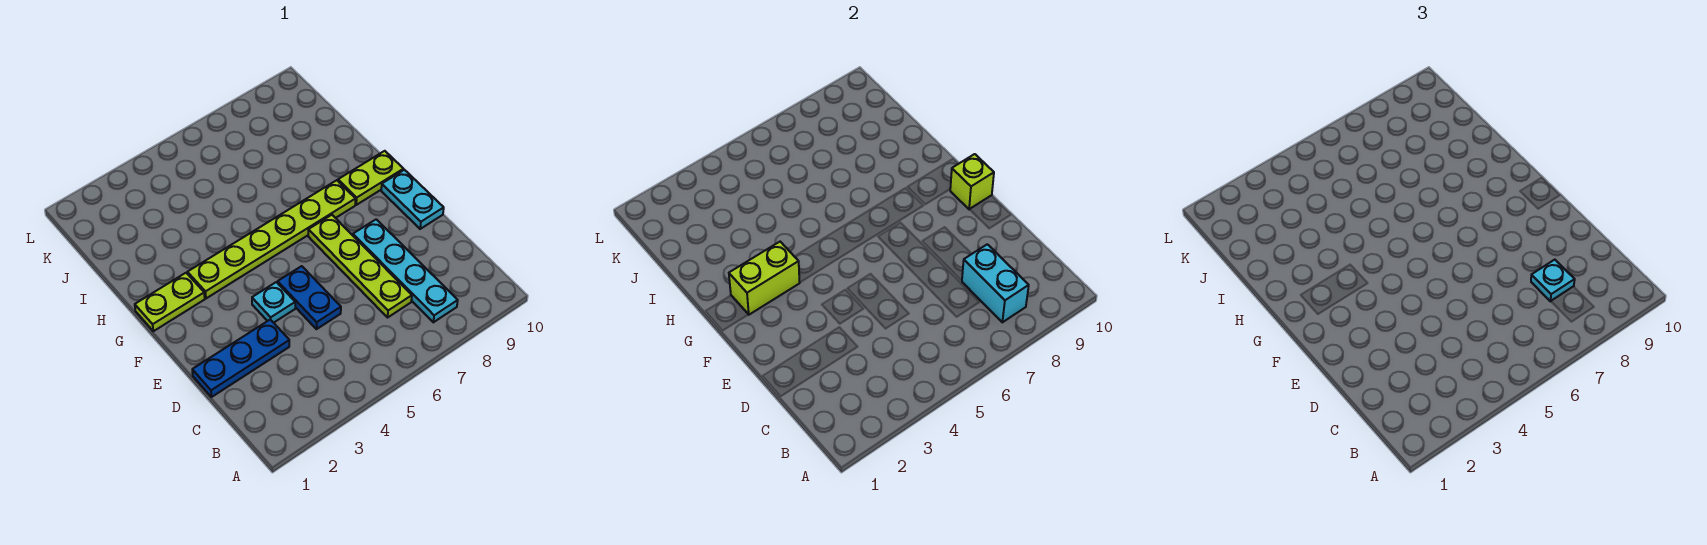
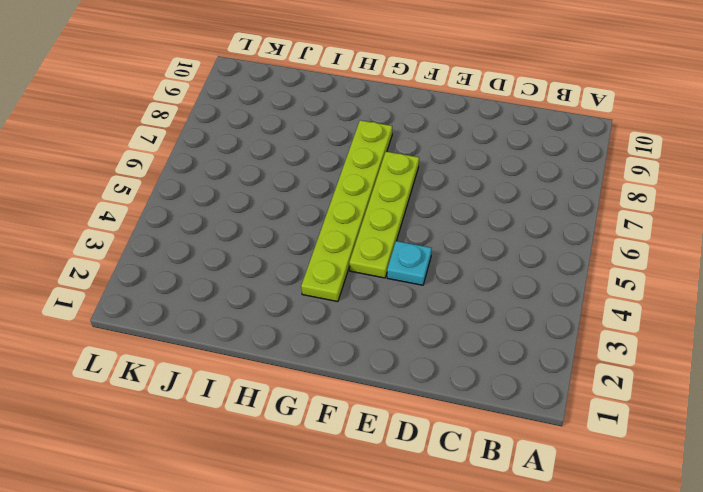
lime 1x4 plate [349,152,419,278] -> lime 1x4 plate turned to [308,215,412,317]
none -> cyan 1x4 plate [353,219,458,322]
none -> blue 1x3 plate [192,319,289,397]
none -> blue 1x2 plate [278,266,341,329]

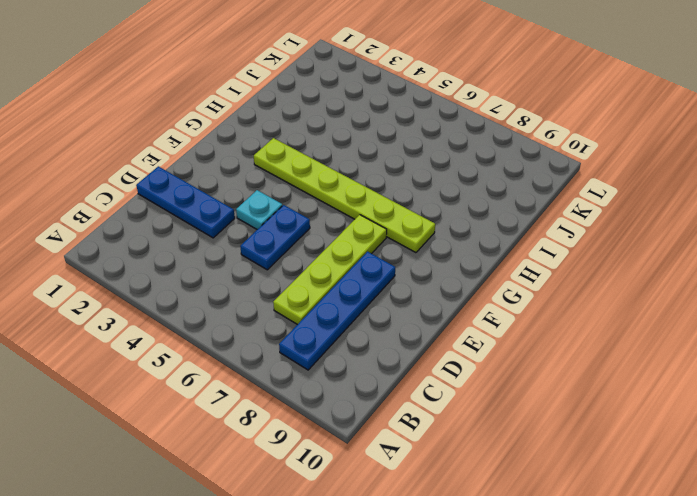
blue 1x4 plate [279,252,395,370] -> cyan 1x4 plate [353,219,458,322]
none -> cyan 1x2 plate [381,170,444,229]
none -> lime 1x2 plate [135,273,205,331]
none -> lime 1x2 plate [338,151,403,205]

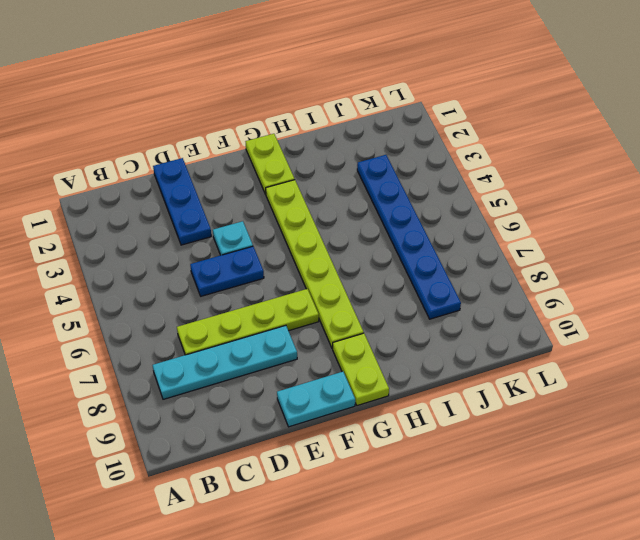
blue 1x6 plate [357,155,461,319] -> none
none -> cyan 1x2 brick [962,244,1029,322]
none -> lime 1x1 brick [950,154,994,209]
none -> lime 1x2 brick [729,242,800,315]

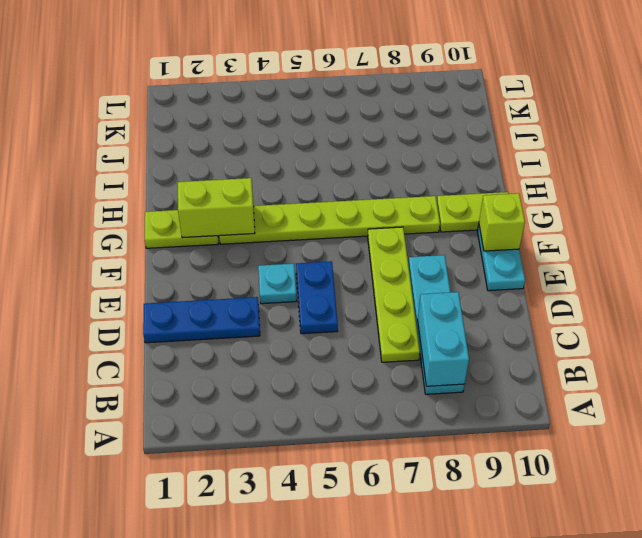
none -> cyan 1x1 plate [1531,260,1575,301]

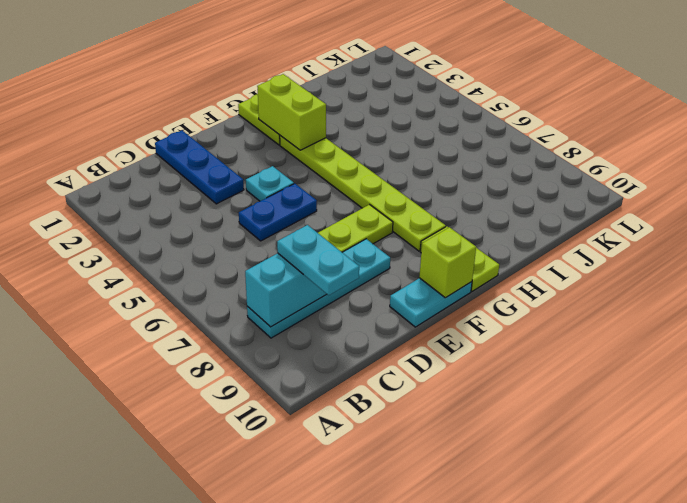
cyan 1x2 plate [277,225,359,295] -> cyan 1x1 plate [1531,260,1575,301]

